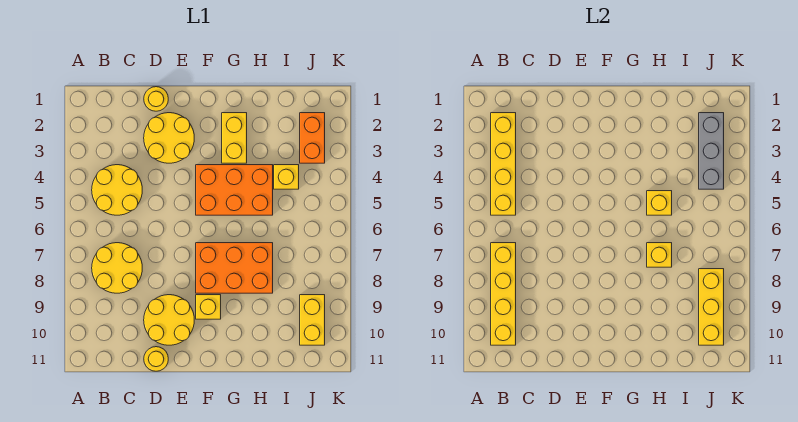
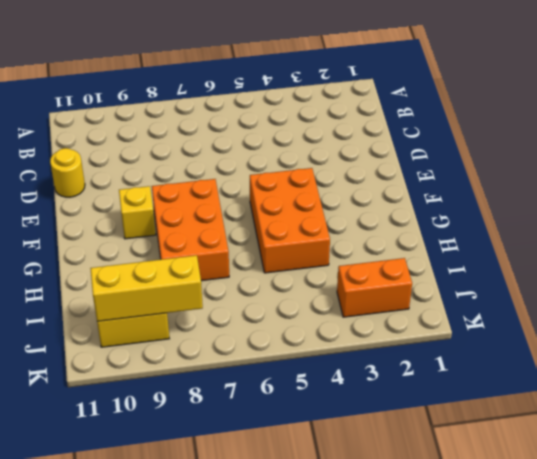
none -> yellow 2x2 round brick [92,165,142,215]
none -> yellow 2x2 round brick [92,243,142,293]
none -> yellow 1x1 round brick [144,87,168,111]

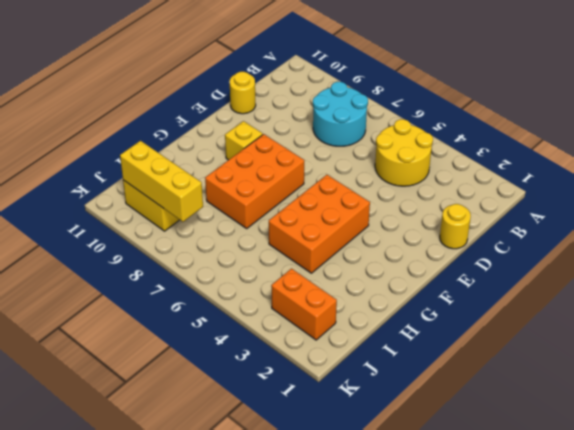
cyan 2x2 round brick [313,82,368,146] -> yellow 2x2 round brick [92,243,142,293]
none -> yellow 2x2 round brick [144,113,194,163]
none -> yellow 2x2 round brick [144,295,194,345]
none -> yellow 1x2 brick [222,113,247,163]

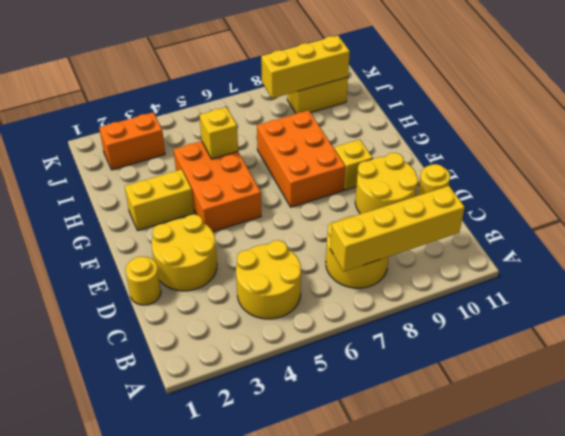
none -> yellow 1x1 brick [274,165,299,189]
none -> yellow 1x4 brick [491,113,516,215]
none -> yellow 1x1 brick [647,243,672,267]

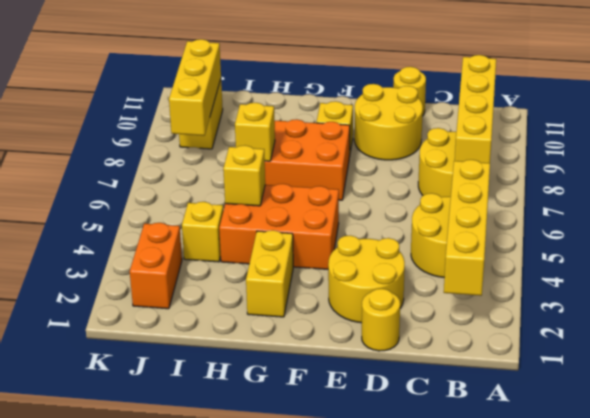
none -> grey 1x3 brick [699,113,724,189]

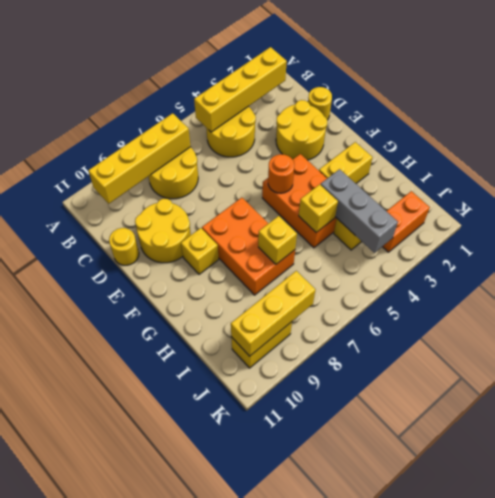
orange 1x1 round brick [268,154,294,193] -> none
grey 1x3 brick [321,169,398,253] -> grey 1x3 brick turned to [699,113,724,189]

